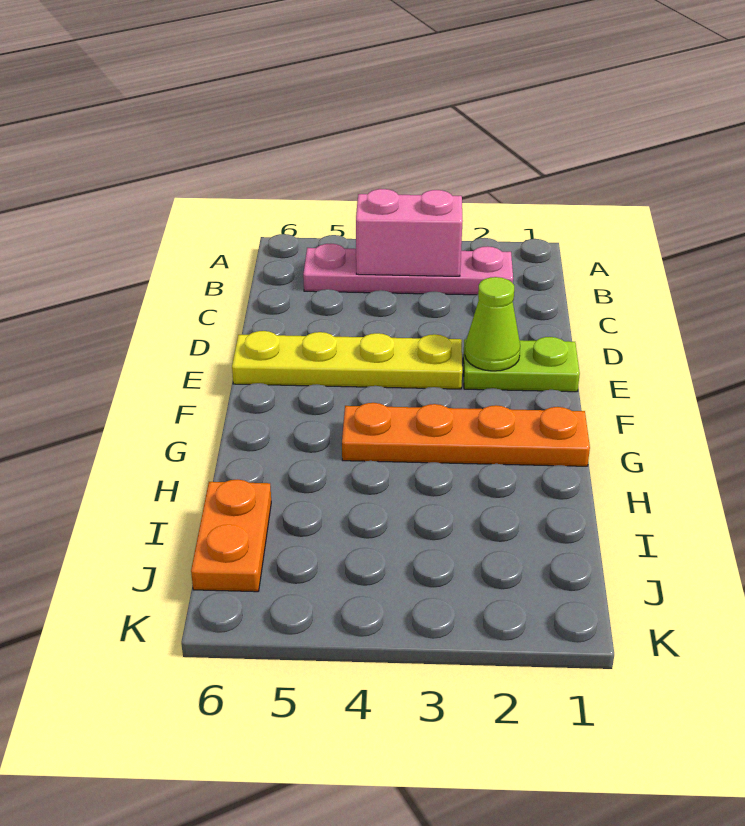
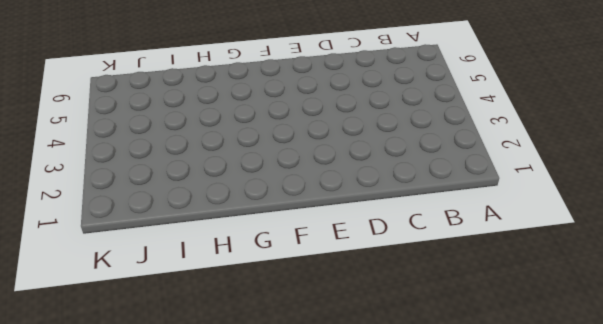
none -> pink 1x4 plate [303,244,513,295]
none -> lime 1x2 plate [463,337,580,392]

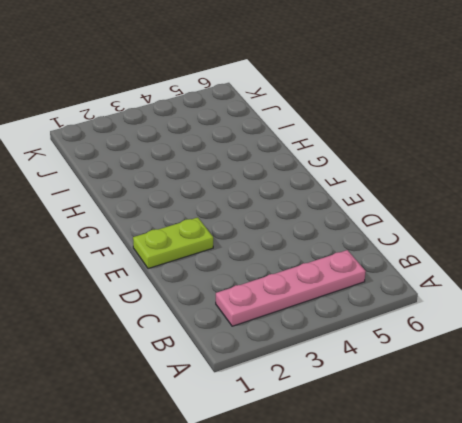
none -> yellow 1x4 plate [232,331,462,389]
none -> orange 1x4 plate [342,403,590,466]

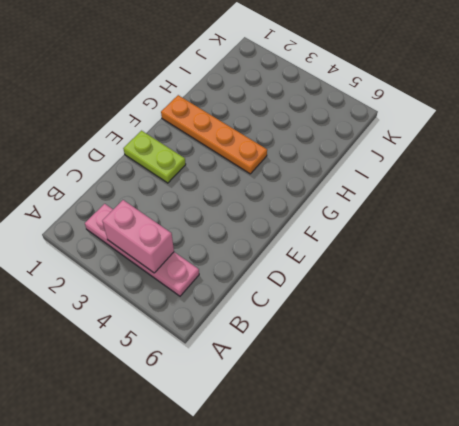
none -> yellow 1x4 plate [232,331,462,389]
none -> orange 1x2 plate [191,479,271,592]

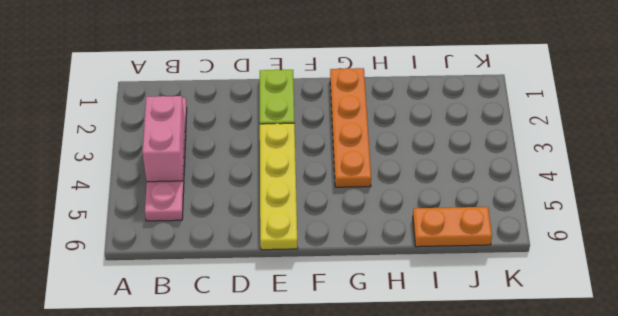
none -> lime 1x1 cone [465,277,520,371]

